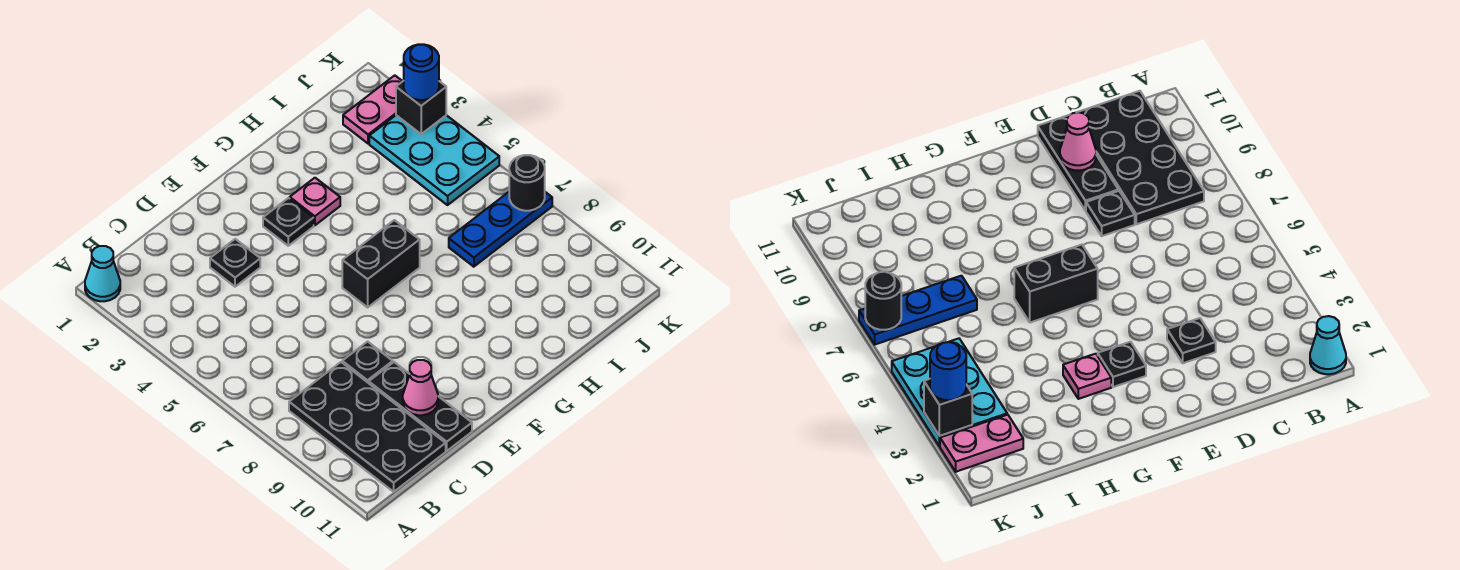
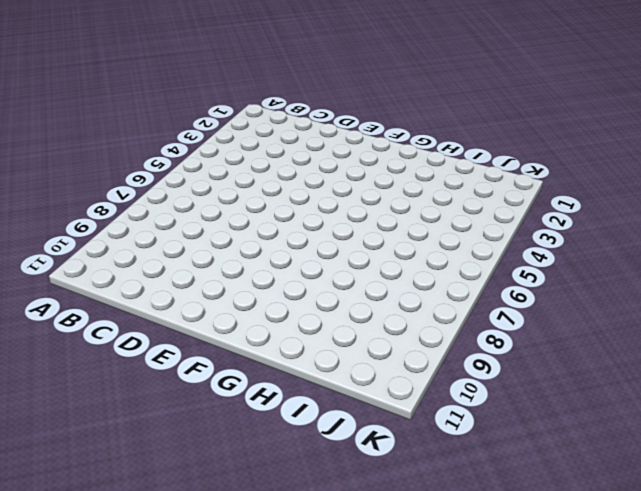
none -> cyan 1x1 cone [85,246,120,301]
none -> black 2x4 plate [289,362,446,492]
none -> black 1x1 plate [210,239,260,287]

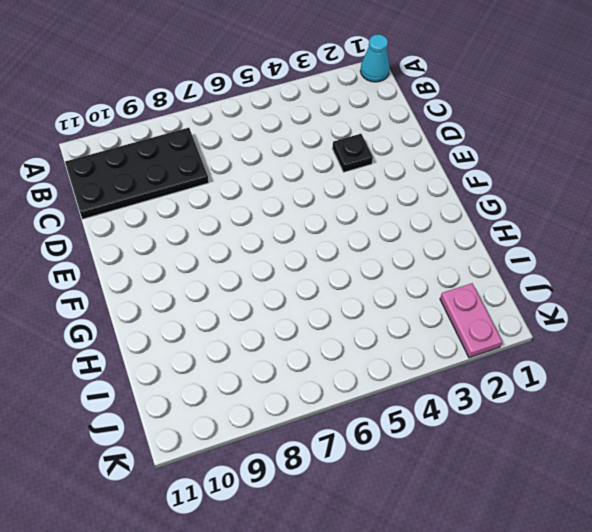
none -> black 1x1 plate [342,342,393,383]
none -> black 1x3 plate [369,362,472,451]
none -> black 1x1 plate [263,198,314,246]

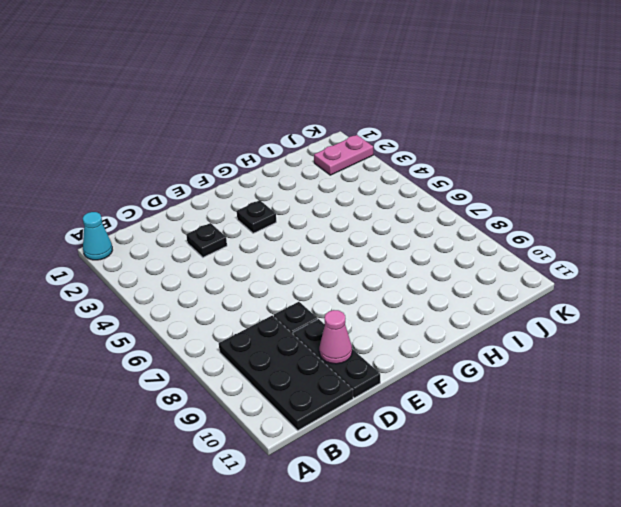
none -> black 1x2 brick [342,220,420,307]
none -> pink 1x1 plate [290,178,340,225]
none -> blue 1x3 plate [449,192,552,267]

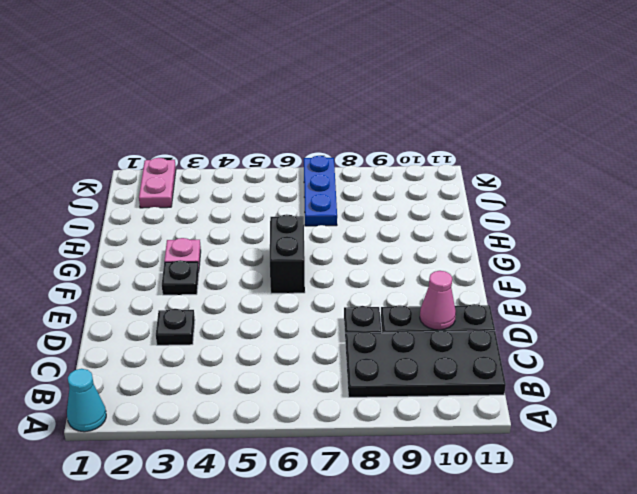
none -> cyan 2x3 plate [369,115,499,205]
none -> black 1x1 brick [396,81,446,134]
none -> black 1x1 round brick [509,155,545,211]

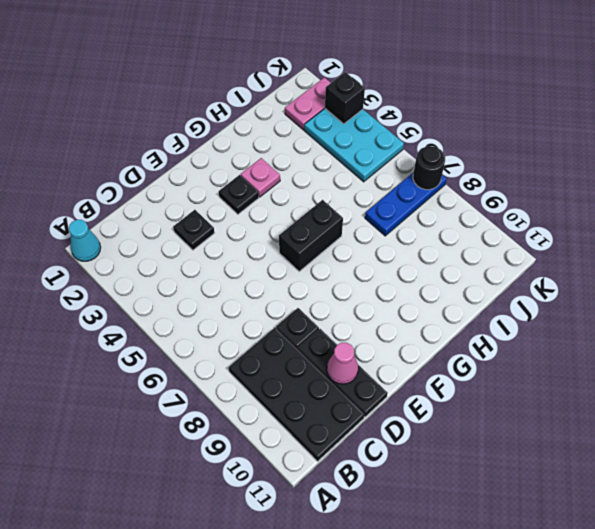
none -> blue 1x1 round brick [404,44,439,100]

